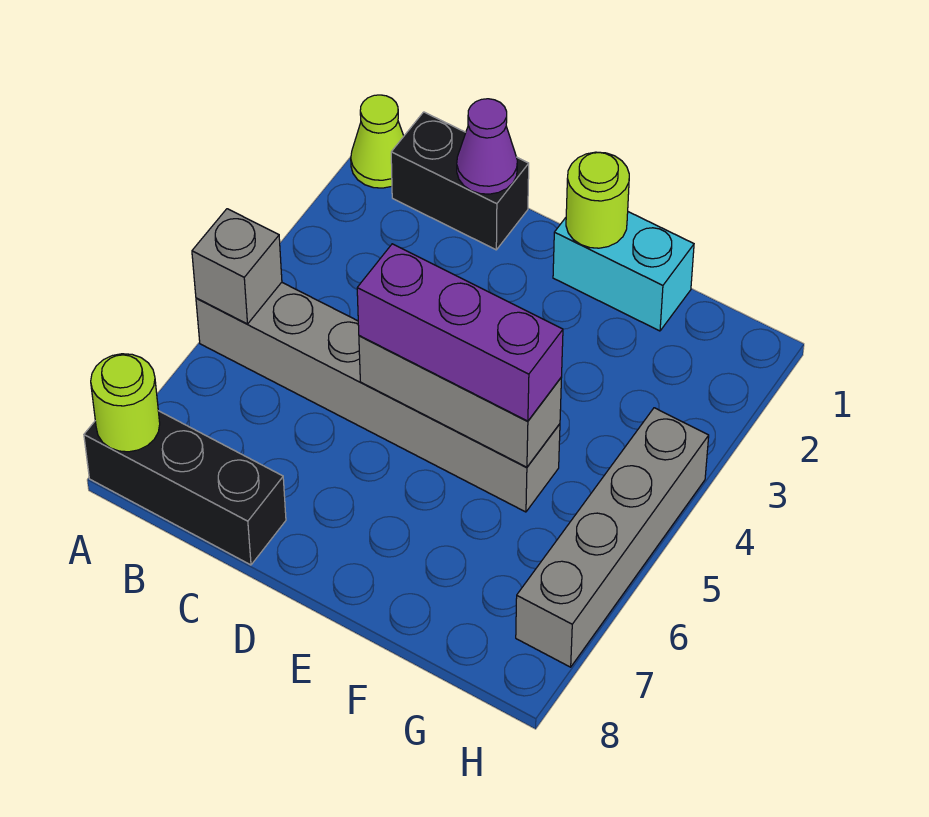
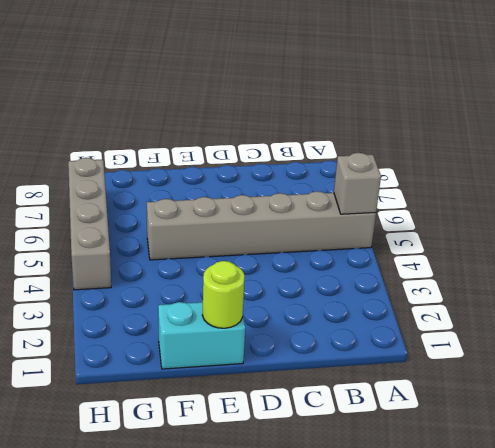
none -> lime 1x1 cone [351,95,404,188]
none -> black 1x3 brick [84,411,286,565]
none -> black 1x2 brick [391,112,529,250]

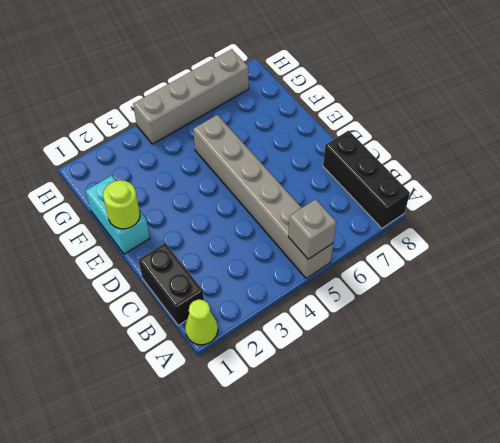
none -> lime 1x1 round brick [91,354,160,452]
none -> purple 1x1 cone [457,99,517,194]
none -> grey 1x3 brick [359,336,562,467]

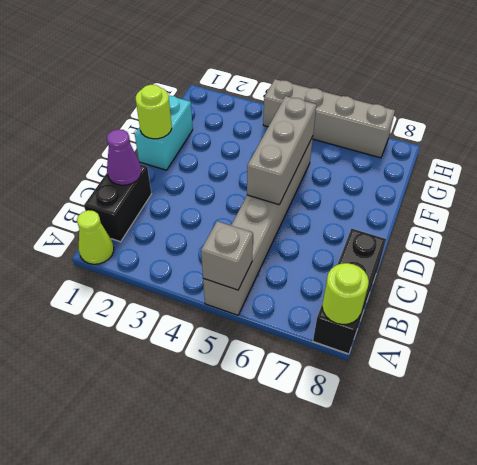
none -> purple 1x3 brick [357,244,563,421]

